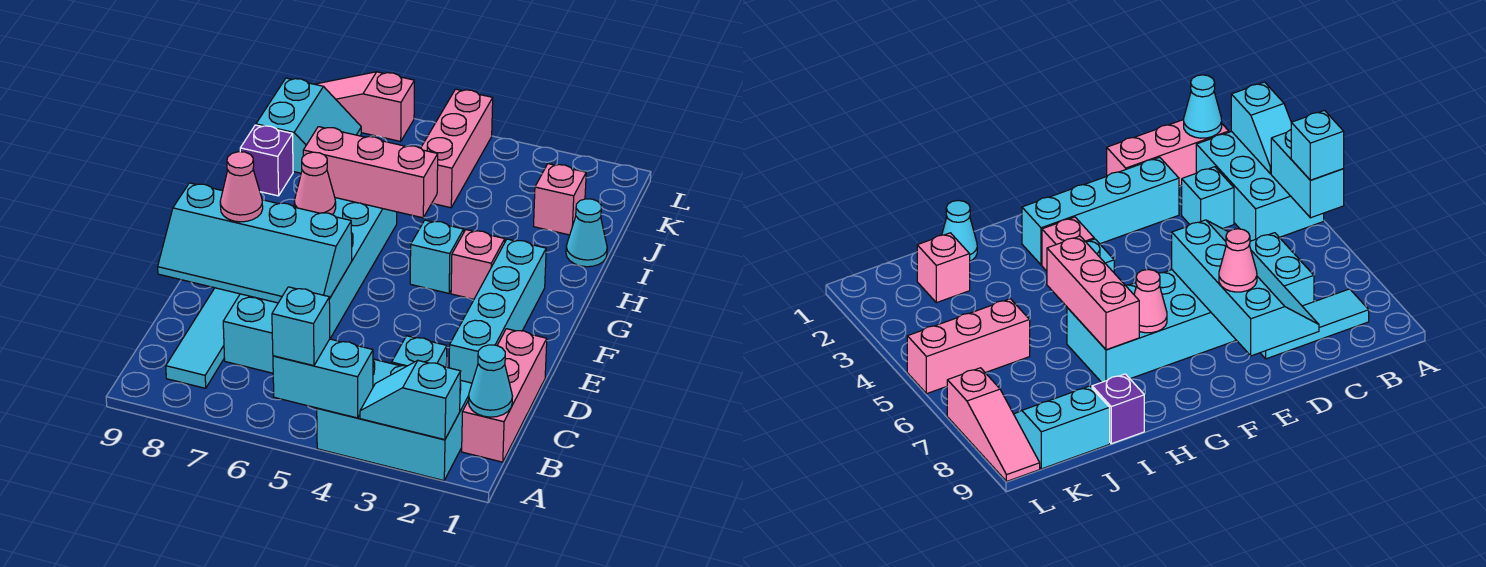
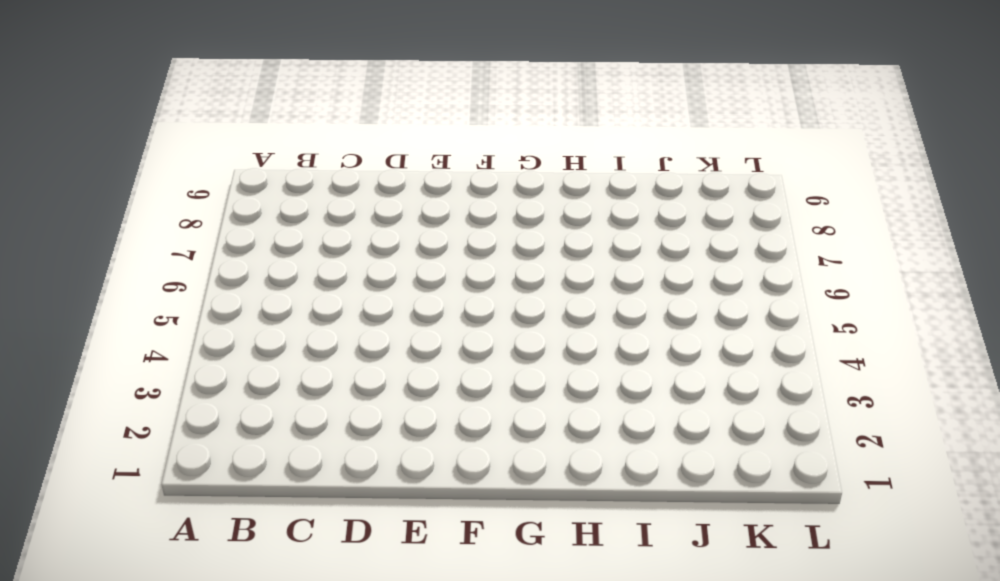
none -> cyan 2x3 brick [317,359,472,481]
none -> pink 1x3 brick [462,329,547,462]
none -> cyan 1x3 tile [166,288,240,388]

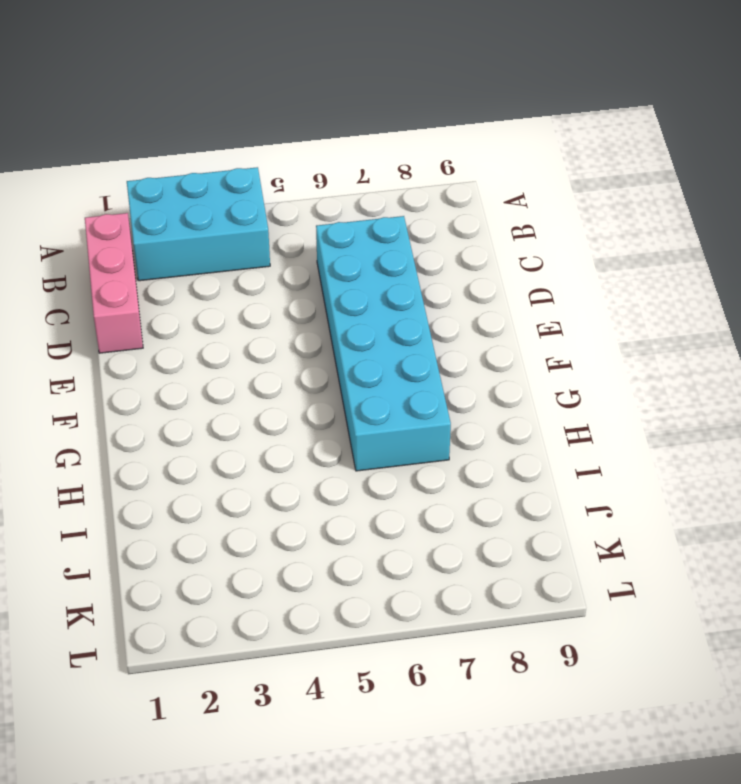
none -> cyan 1x3 tile [166,288,240,388]
none -> cyan 1x1 brick [392,336,447,367]
none -> cyan 1x4 brick [449,239,546,383]

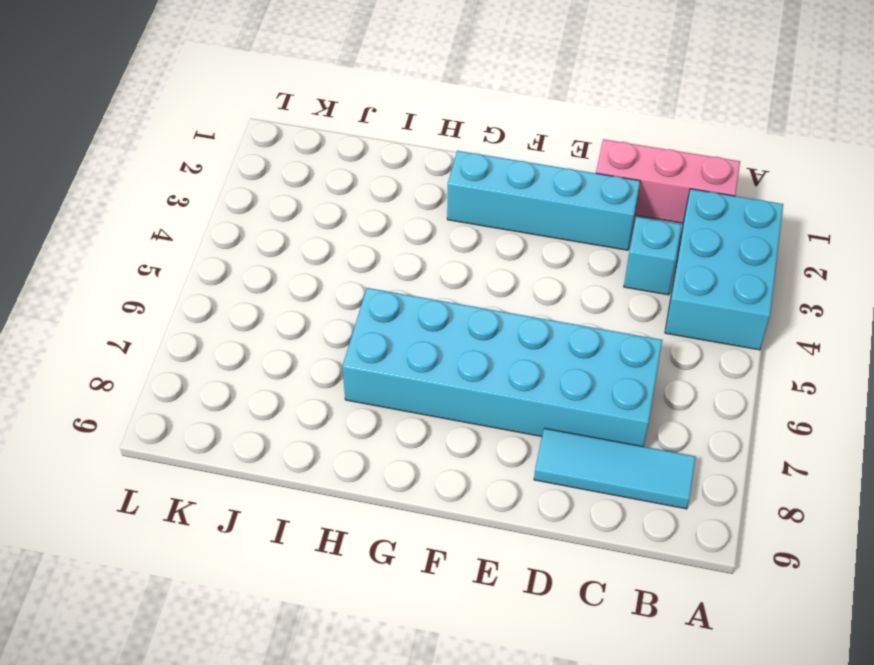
none -> pink 1x1 brick [451,230,505,299]
none -> cyan 1x1 brick [410,220,464,293]
none -> cyan 1x1 cone [566,199,607,267]

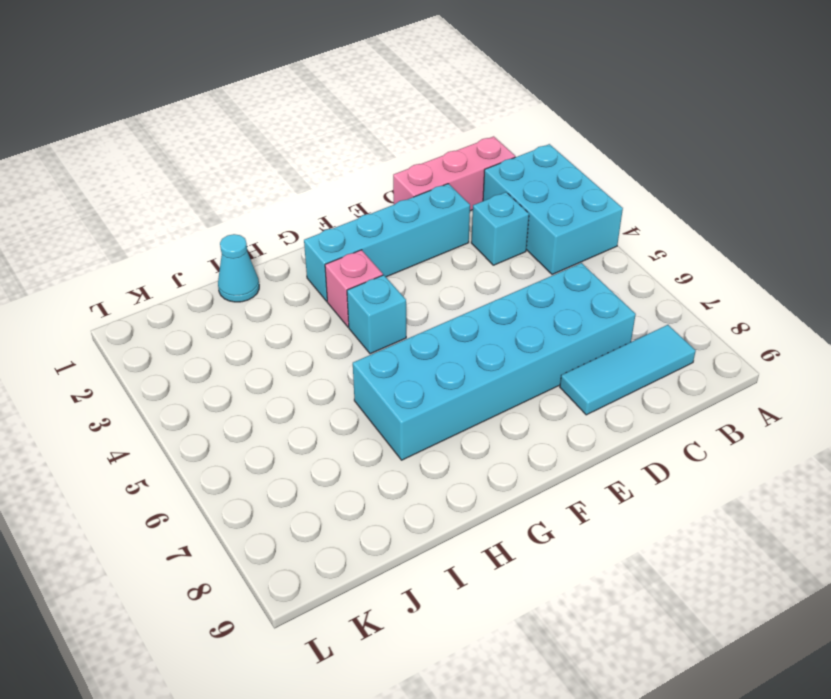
none -> purple 1x1 brick [240,125,293,196]
none -> pink 1x1 brick [534,164,586,235]
none -> pink 1x3 brick [421,89,493,208]

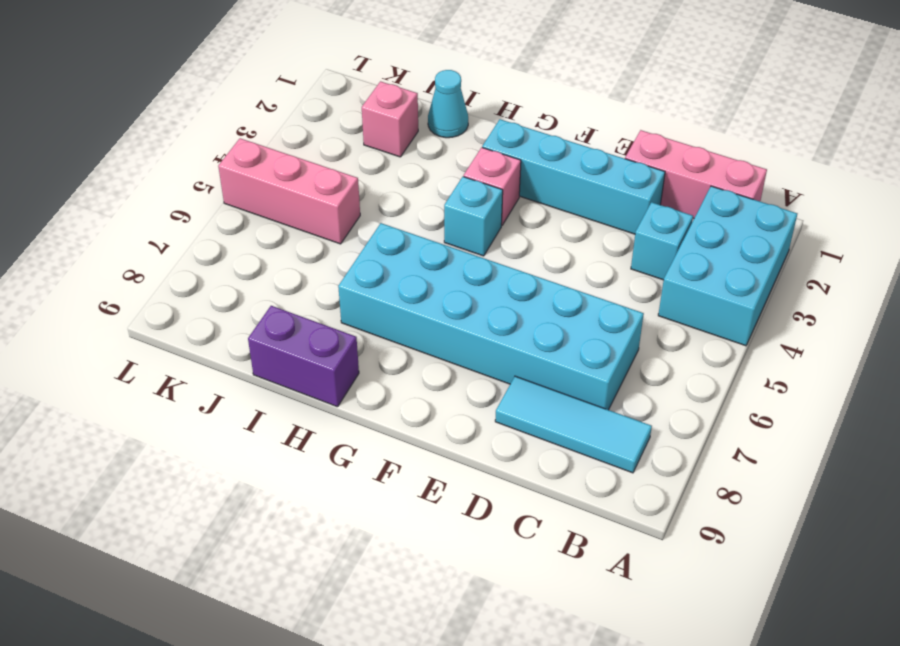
purple 1x2 brick [248,306,359,407] -> purple 1x1 brick [240,125,293,196]
none -> cyan 2x2 slope [256,78,361,173]
none -> pink 1x3 slope [315,72,414,141]
none -> cyan 1x2 slope [360,361,461,440]

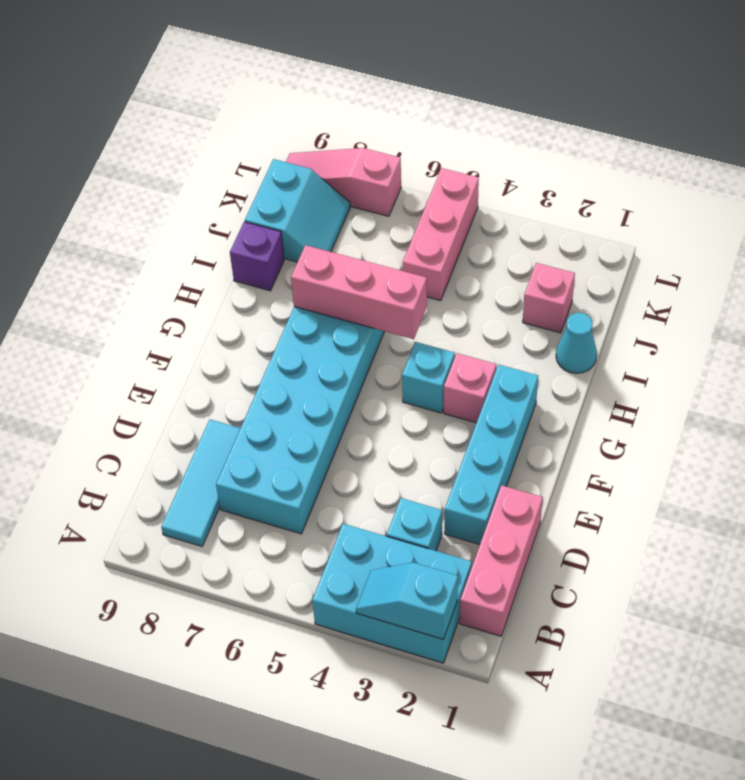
none -> cyan 1x2 brick [273,339,373,418]
none -> cyan 1x1 cone [468,345,513,417]
none -> cyan 2x4 slope [158,183,352,303]

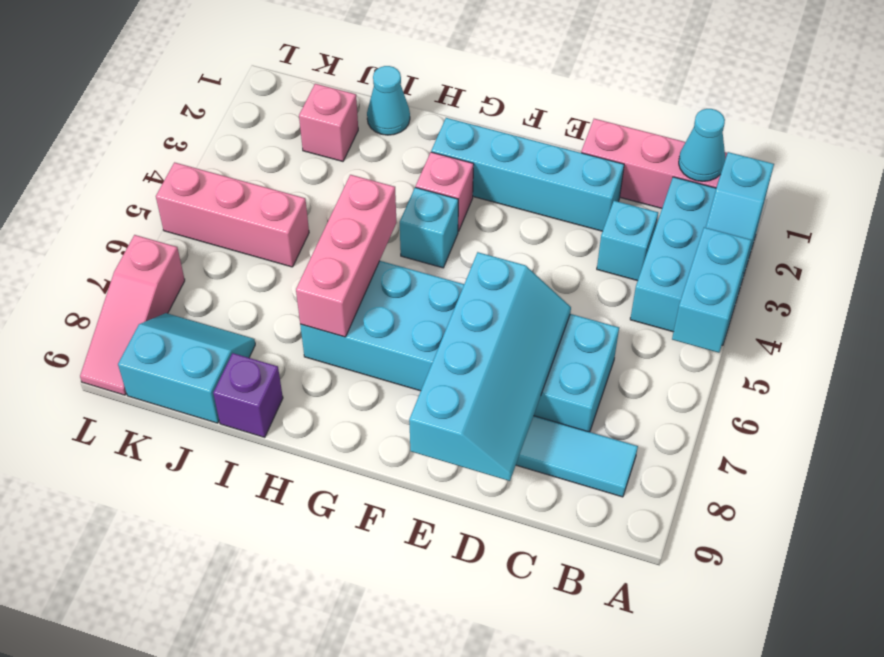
none -> pink 1x1 cone [294,152,336,214]
none -> cyan 1x1 brick [272,287,330,366]
none -> pink 1x1 cone [220,152,263,222]

